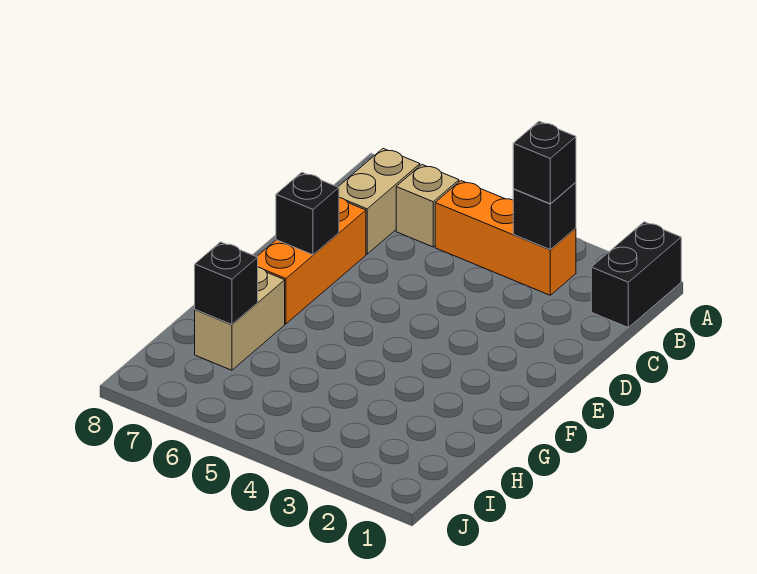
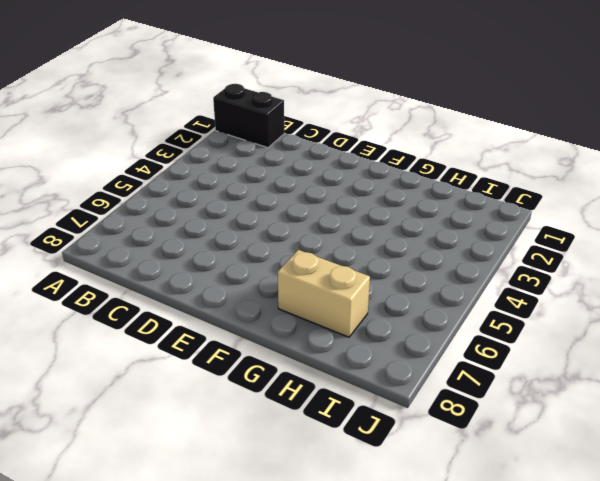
none -> orange 1x3 brick [435,181,576,295]
none -> tan 1x1 brick [396,165,459,247]

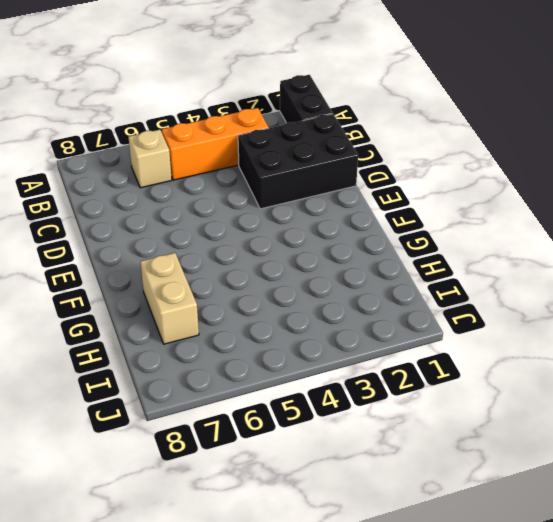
black 2x3 brick [238,114,358,209] -> none
none -> tan 1x2 brick [338,149,420,254]
none -> orange 1x3 brick [257,198,366,324]

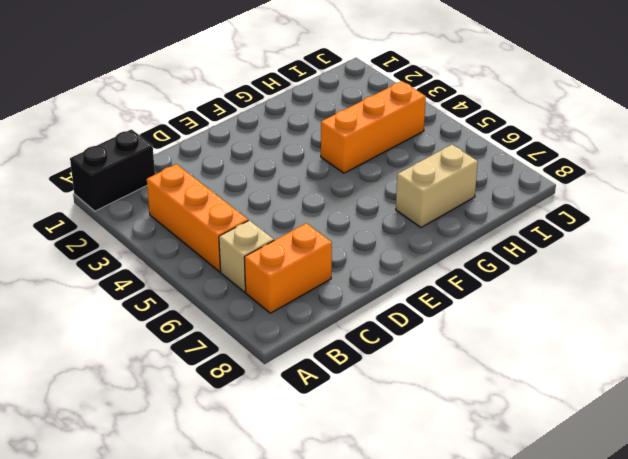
orange 1x2 brick [244,223,332,313] -> tan 1x2 brick [338,149,420,254]
orange 1x3 brick [321,81,426,173] -> orange 1x3 brick moved to [257,198,366,324]
none -> black 1x1 brick [513,182,576,250]
none -> black 1x1 brick [276,172,339,255]

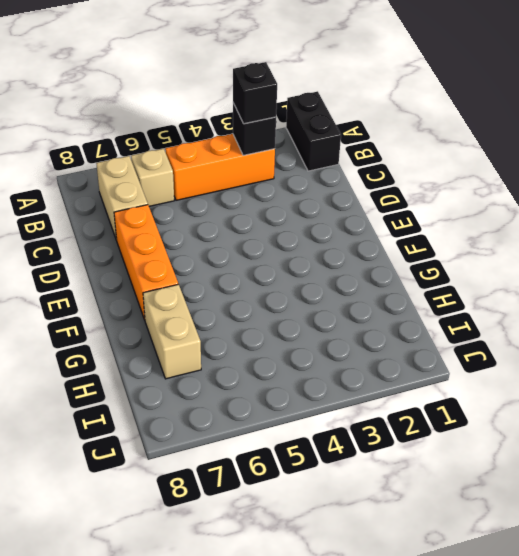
none -> black 1x1 brick [276,172,339,255]
none -> black 1x1 brick [195,242,258,325]

